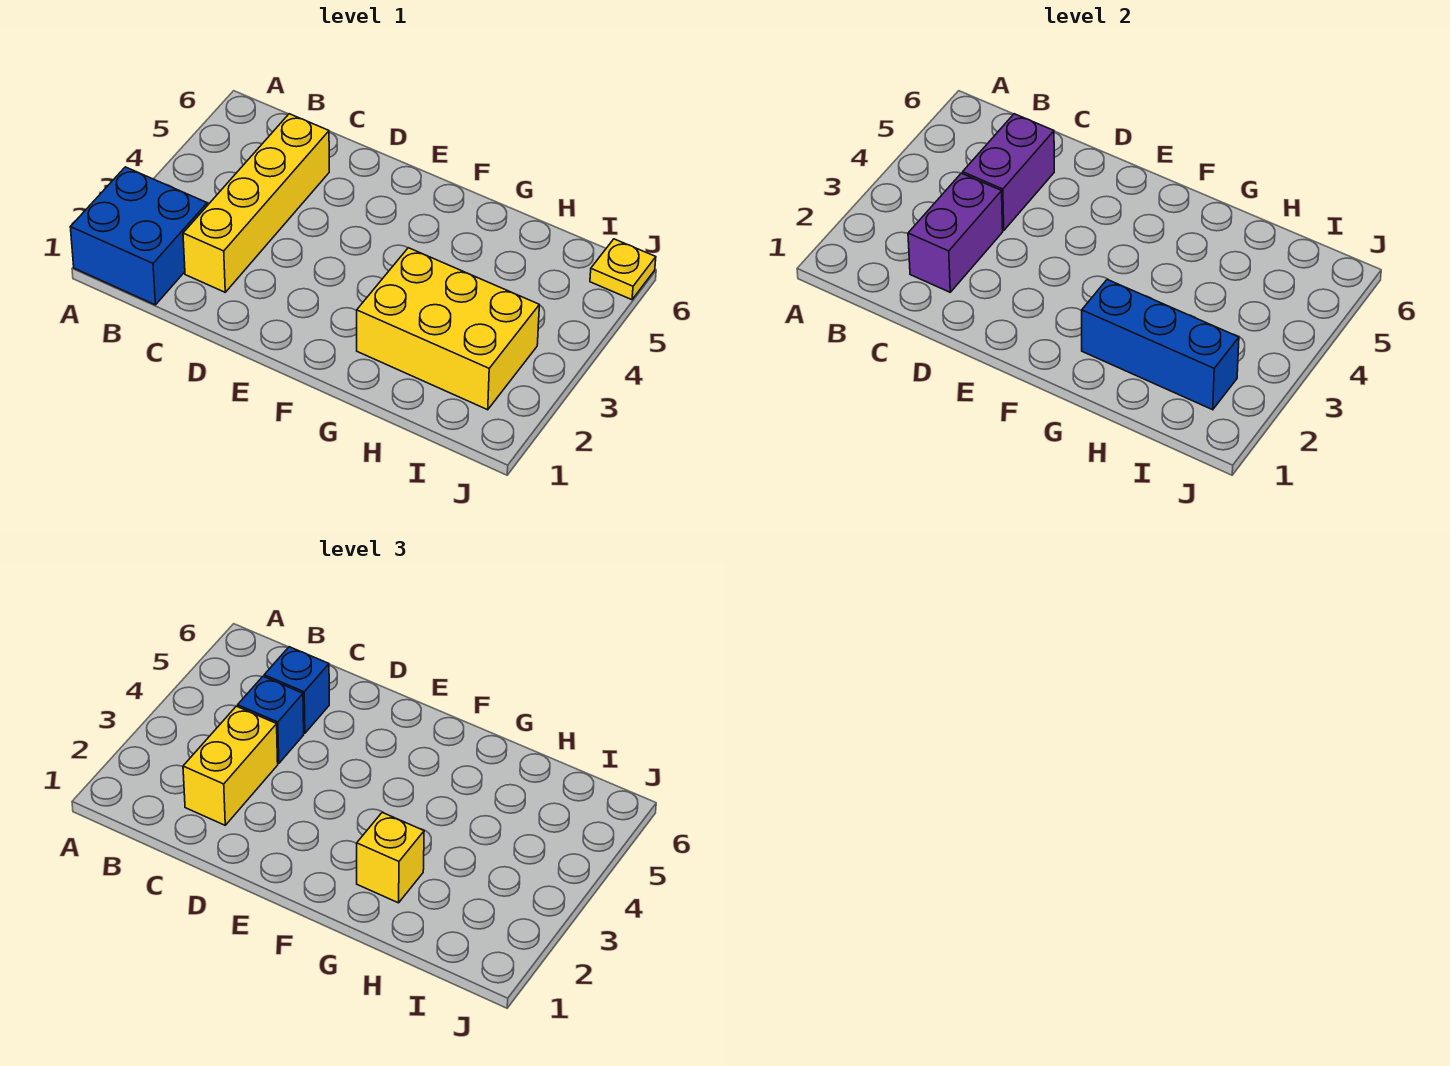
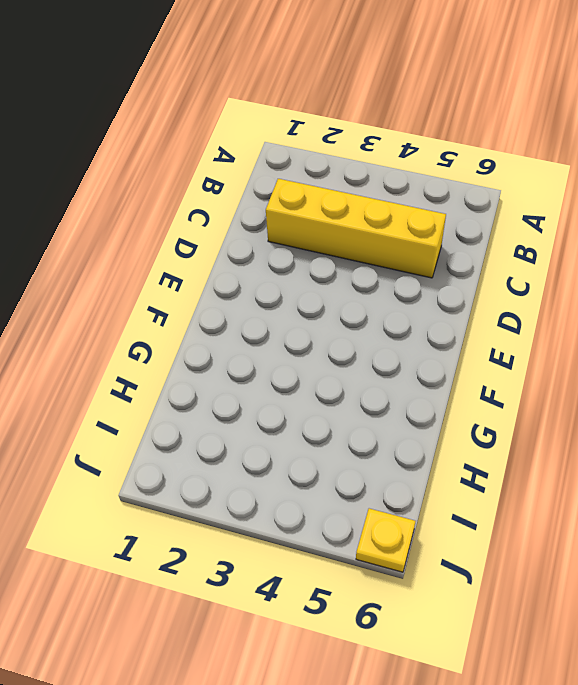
none -> blue 2x2 brick [70,167,207,305]
none -> yellow 2x3 brick [357,248,539,410]

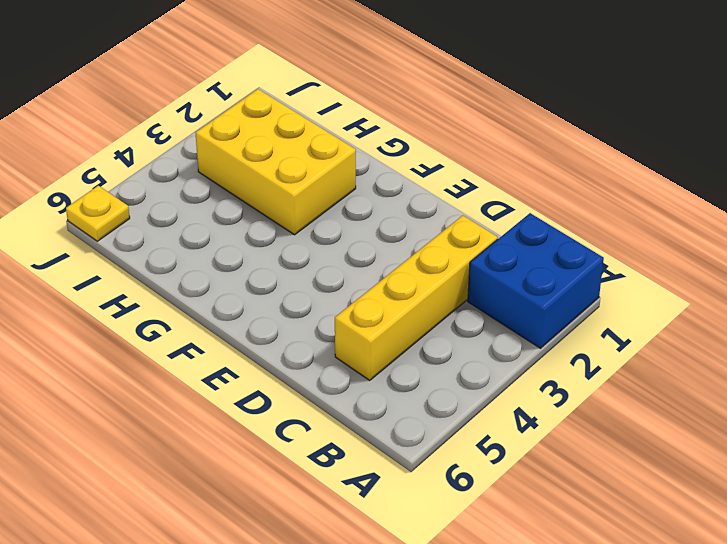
none -> purple 1x2 brick [908,173,1003,292]
none -> purple 1x2 brick [963,114,1054,231]

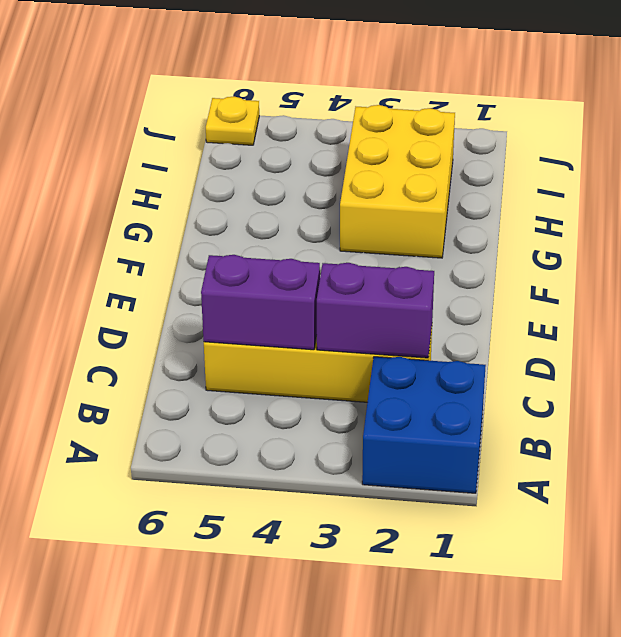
none -> blue 1x3 brick [1082,279,1239,410]
none -> yellow 1x2 brick [183,706,278,825]

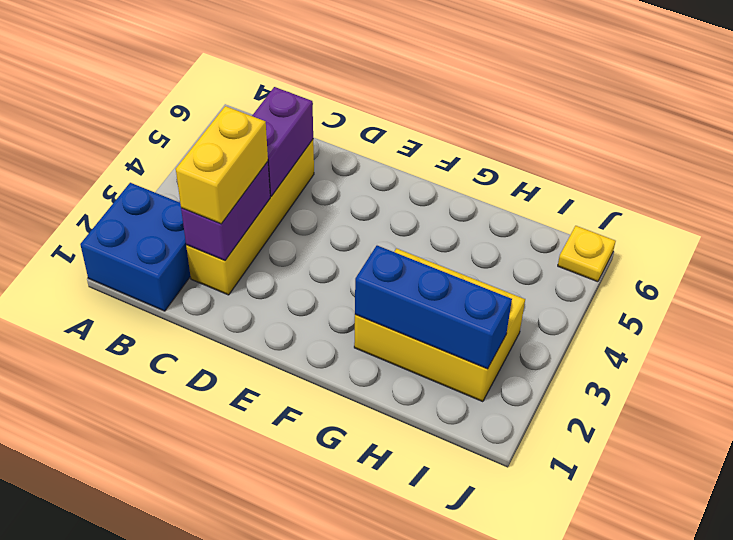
none -> blue 1x1 brick [238,676,304,764]
none -> blue 1x1 brick [264,647,329,733]

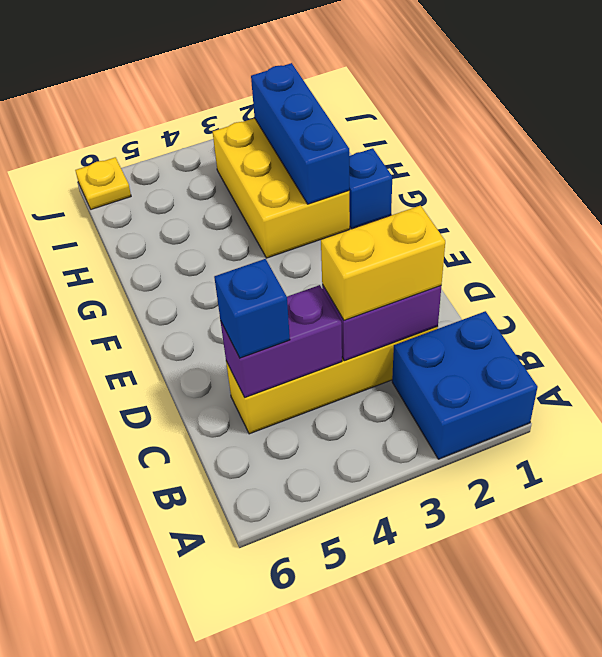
blue 1x1 brick [349,148,392,229] -> blue 1x1 brick moved to [238,676,304,764]
none -> yellow 1x1 brick [357,812,424,903]

